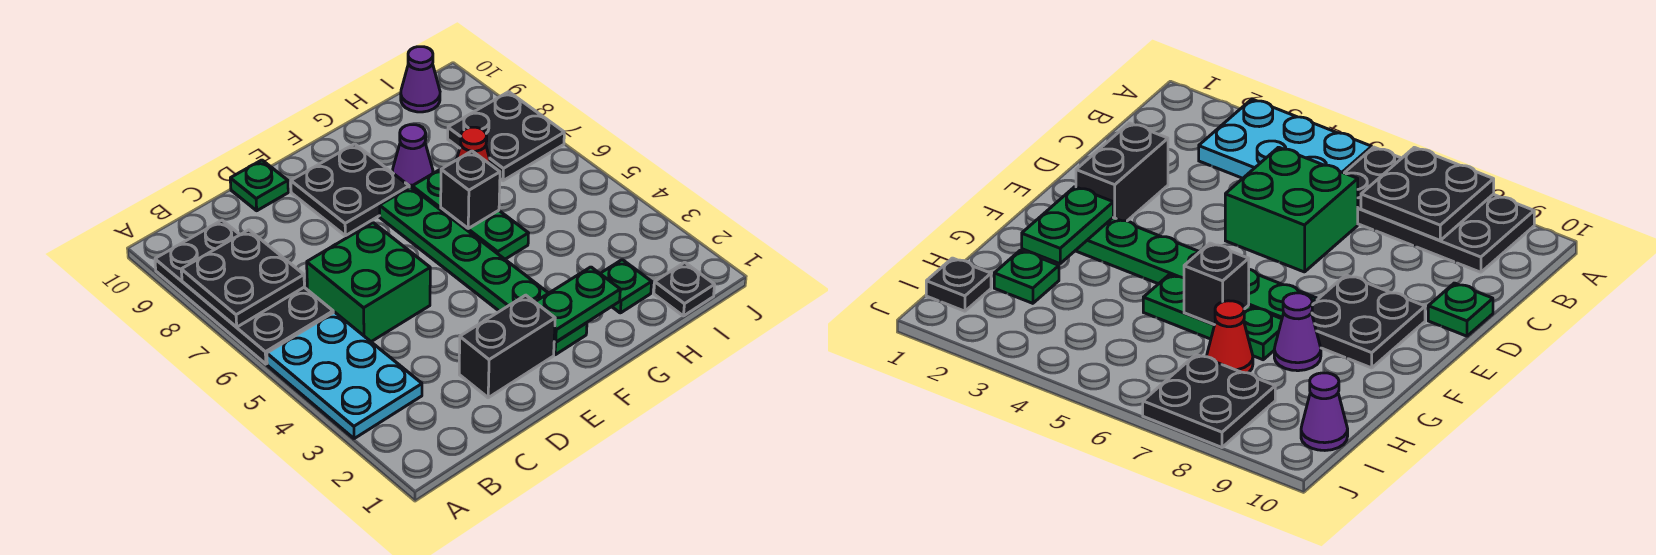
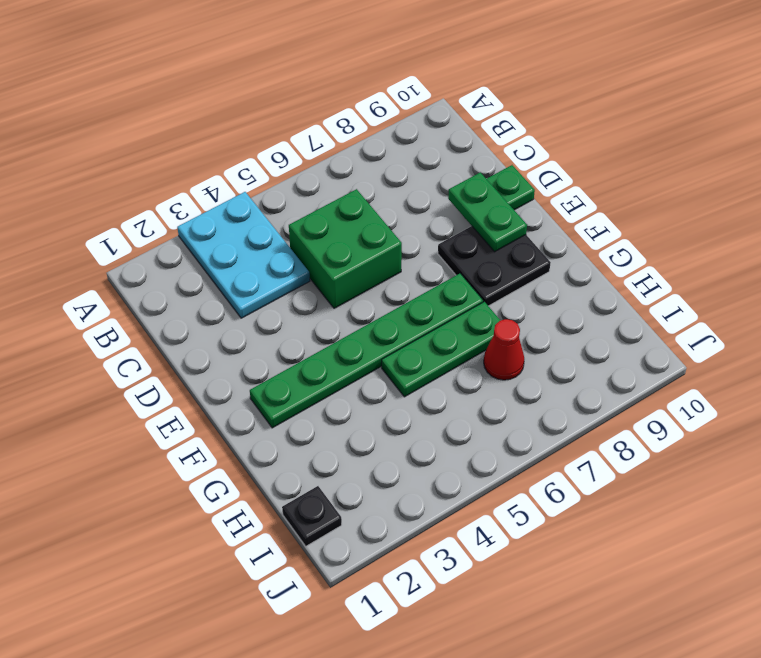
cyan 2x3 plate [177,192,310,318] -> cyan 2x3 plate turned to [267,312,422,439]
green 1x2 plate [448,172,527,252] -> green 1x2 plate moved to [535,267,620,342]
none -> black 2x4 plate [155,220,333,364]
none -> black 1x2 brick [459,295,555,398]
none -> purple 1x1 cone [392,125,433,188]

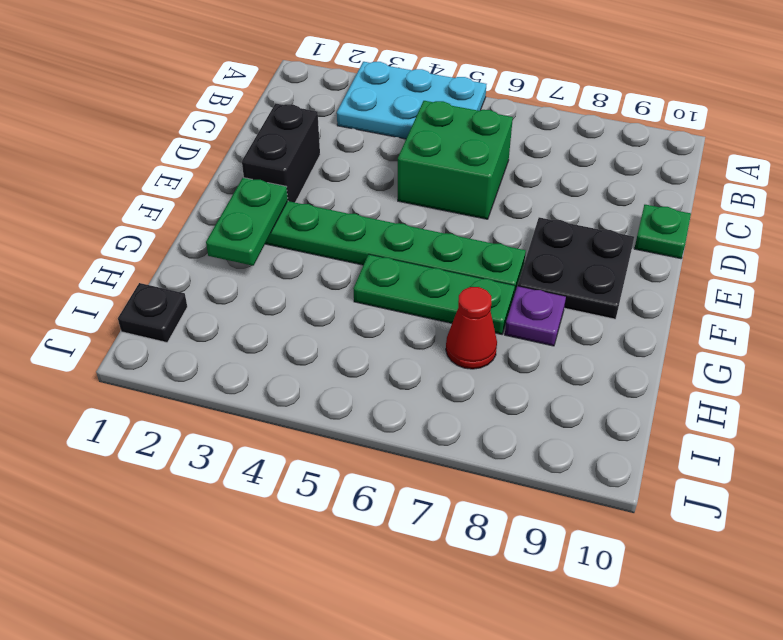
purple 1x1 plate [505,286,566,346] -> purple 1x1 cone [392,125,433,188]
none -> black 2x4 plate [155,220,333,364]
none -> green 1x1 plate [600,260,652,313]
none -> black 2x2 plate [448,92,564,181]

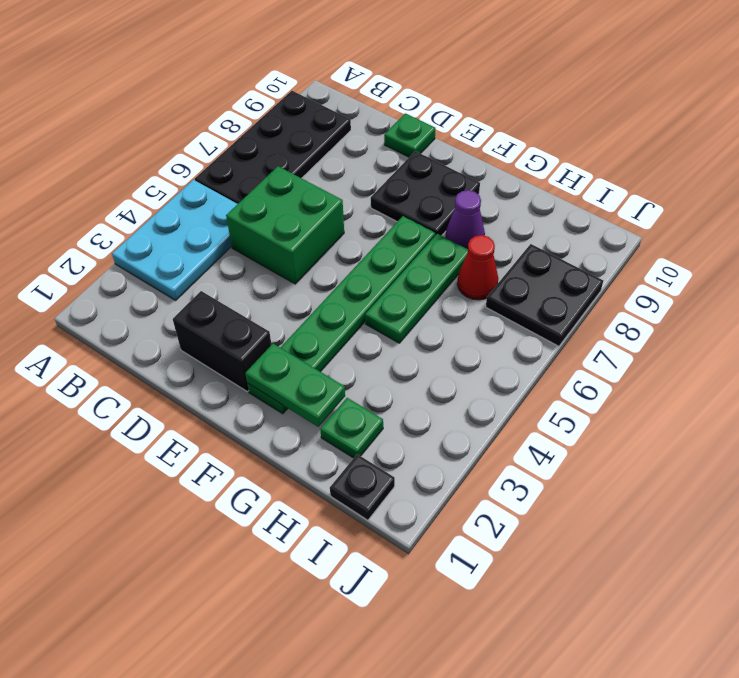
none -> purple 1x1 cone [401,47,440,112]
none -> black 2x2 plate [181,230,304,327]
none -> black 1x1 brick [441,151,500,228]

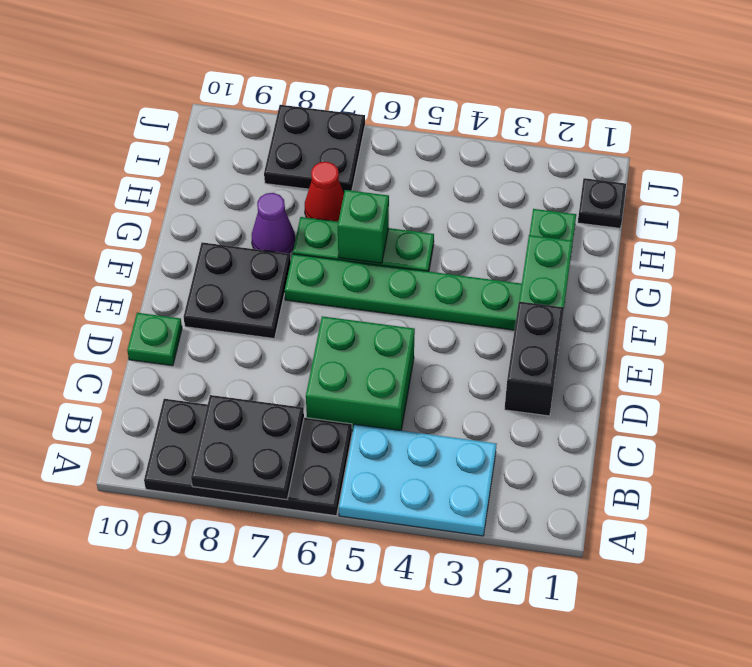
green 1x1 brick [338,190,389,263] -> black 1x1 brick [441,151,500,228]
none -> purple 1x1 cone [401,47,440,112]

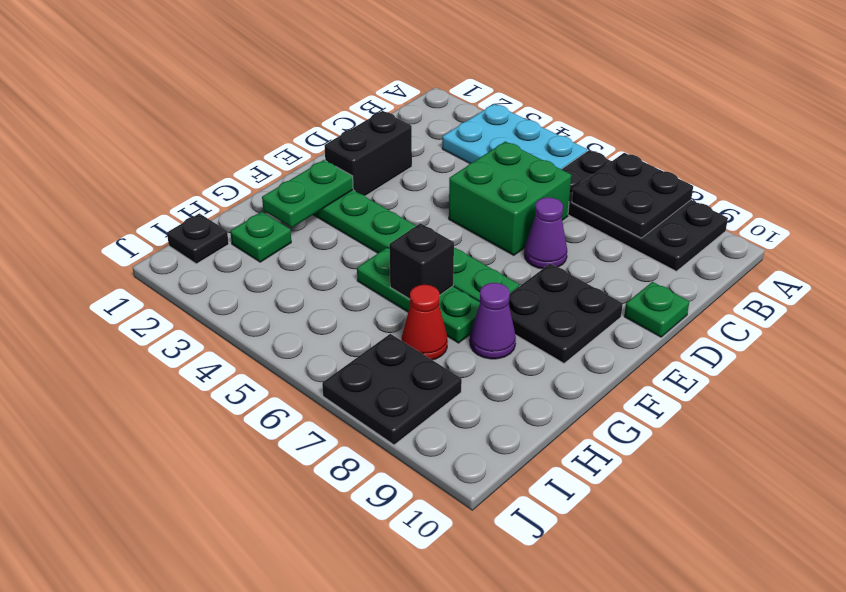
purple 1x1 cone [524,197,567,269] -> purple 1x1 cone moved to [401,47,440,112]

